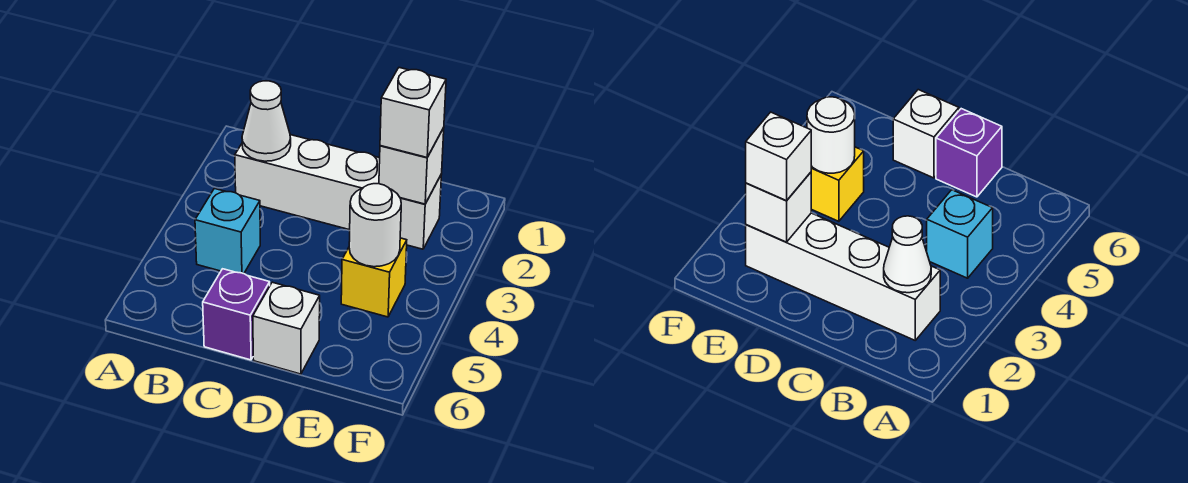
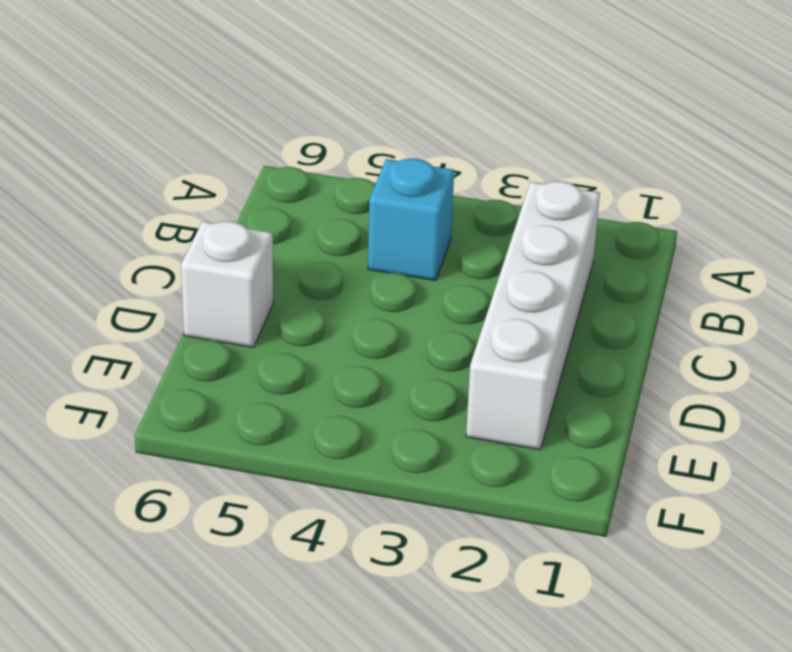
none -> purple 1x1 brick [203,269,270,360]
none -> yellow 1x1 brick [341,238,407,317]

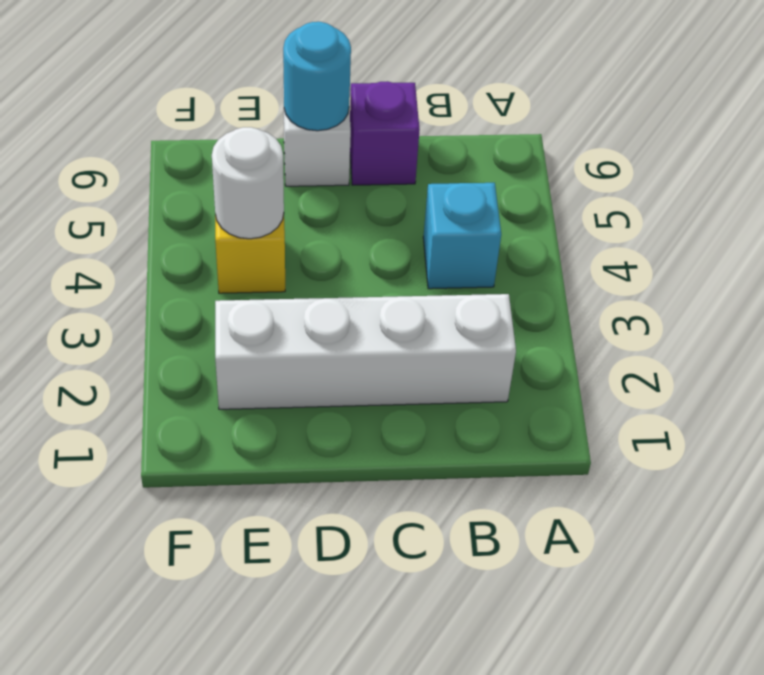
cyan 1x1 round brick [283,22,351,131] -> none
none -> white 1x1 cone [242,81,291,161]
none -> white 1x1 brick [379,128,444,204]

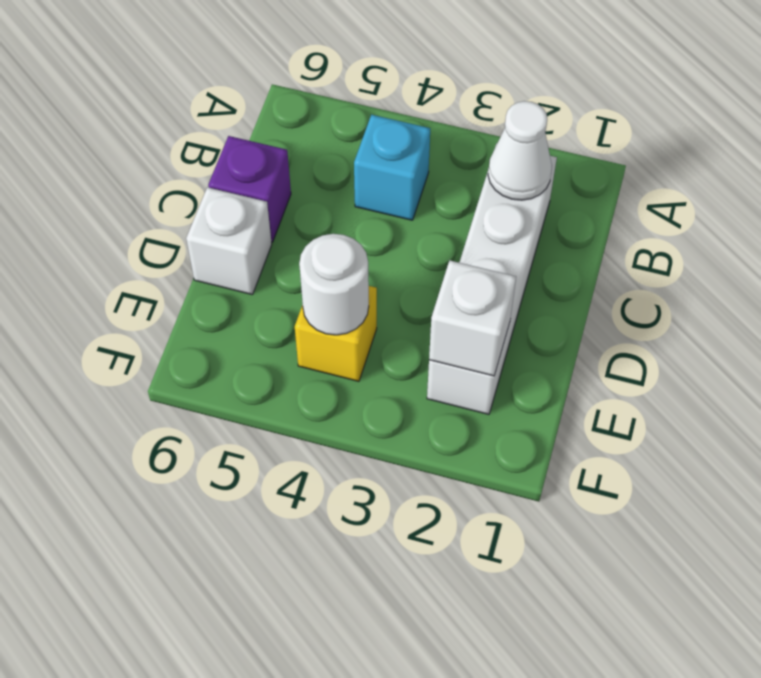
none -> white 1x1 brick [380,68,446,157]

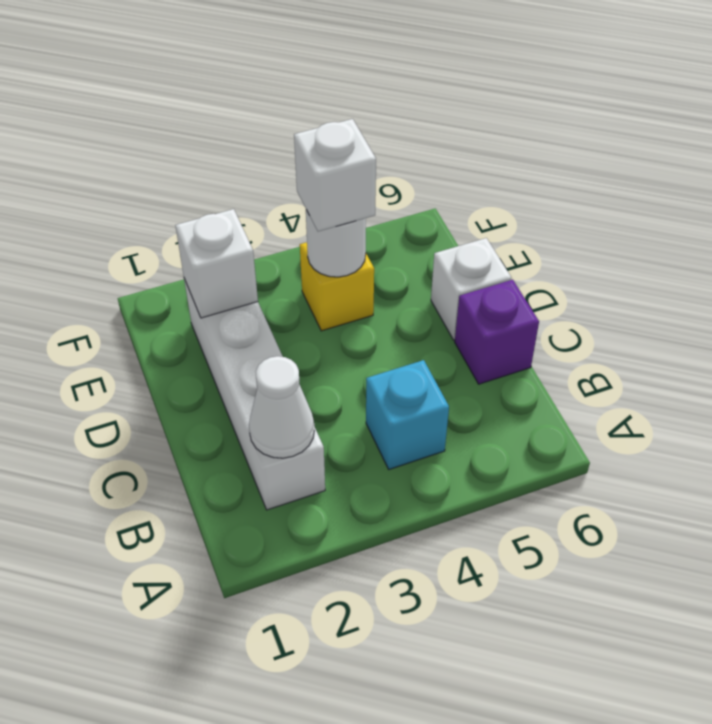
white 1x1 brick [294,119,376,231] -> white 1x1 brick moved to [380,68,446,157]

